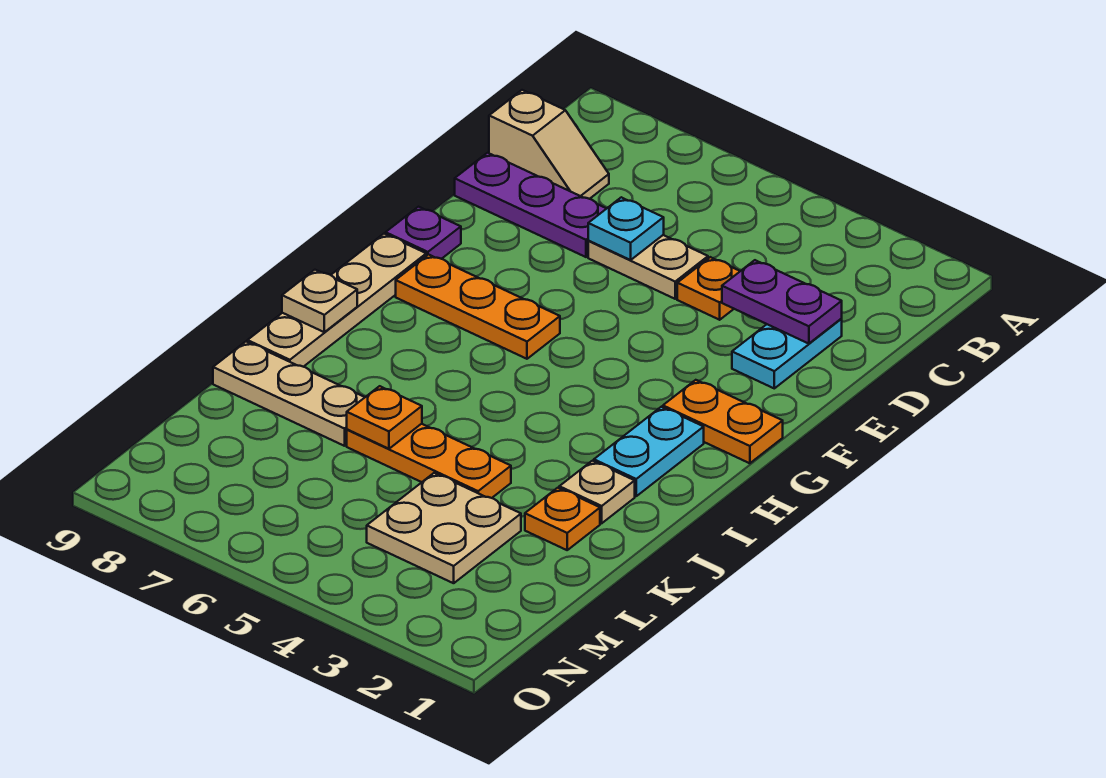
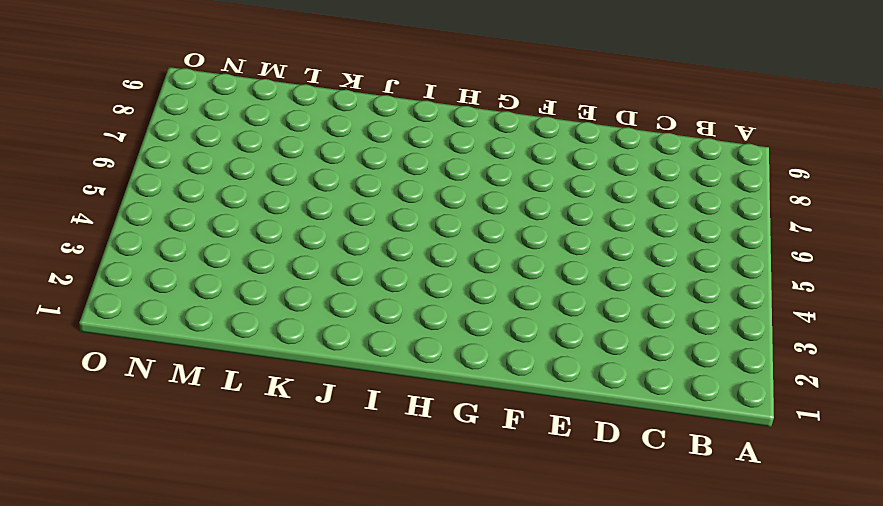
none -> tan 1x2 slope [489,90,609,199]
none -> cyan 1x2 plate [732,319,842,388]
none -> orange 1x1 plate [677,257,740,320]

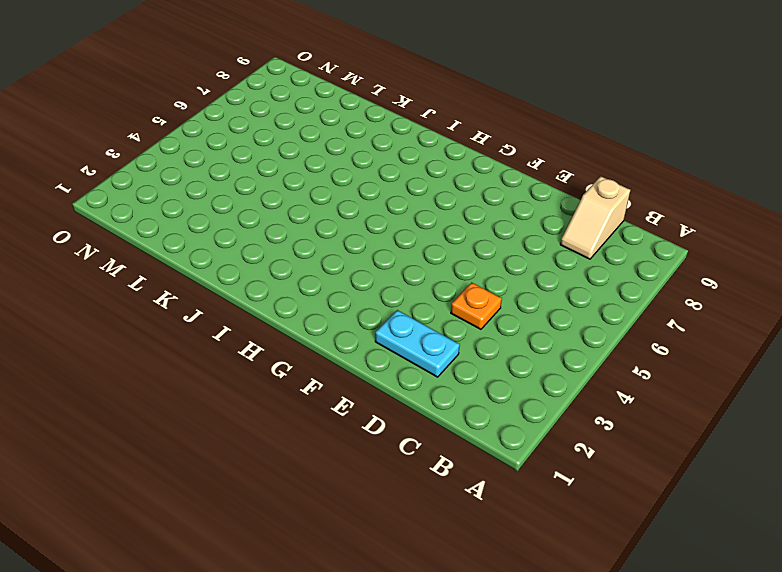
none -> tan 1x2 plate [588,235,708,299]
none -> purple 1x3 plate [455,153,607,257]
none -> purple 1x1 plate [386,207,461,259]

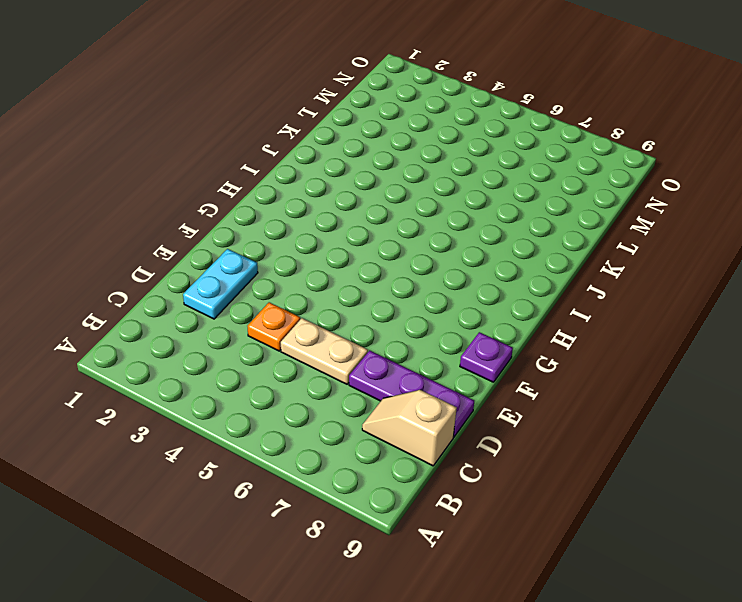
none -> orange 1x2 plate [663,380,783,463]
none -> orange 1x3 plate [396,255,560,359]
none -> tan 1x4 plate [248,234,426,367]

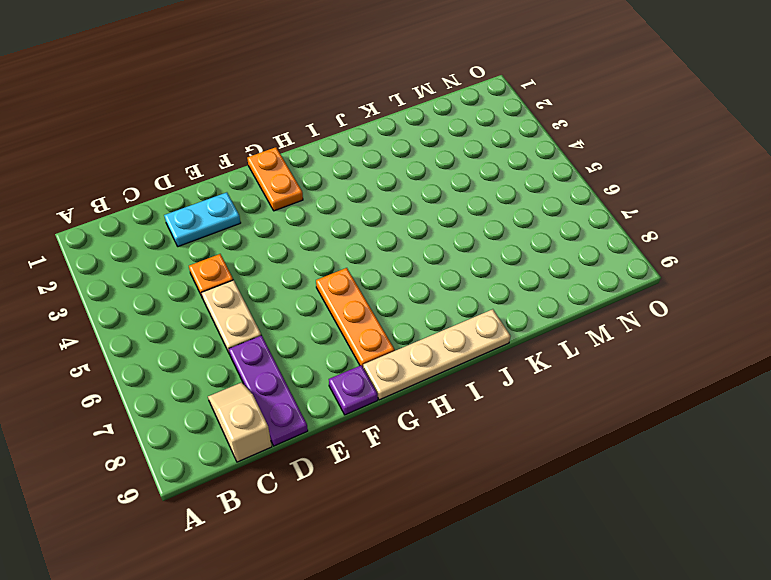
none -> cyan 1x2 plate [594,407,704,496]
none -> tan 1x1 plate [559,461,635,523]
none -> orange 1x1 plate [525,488,600,550]

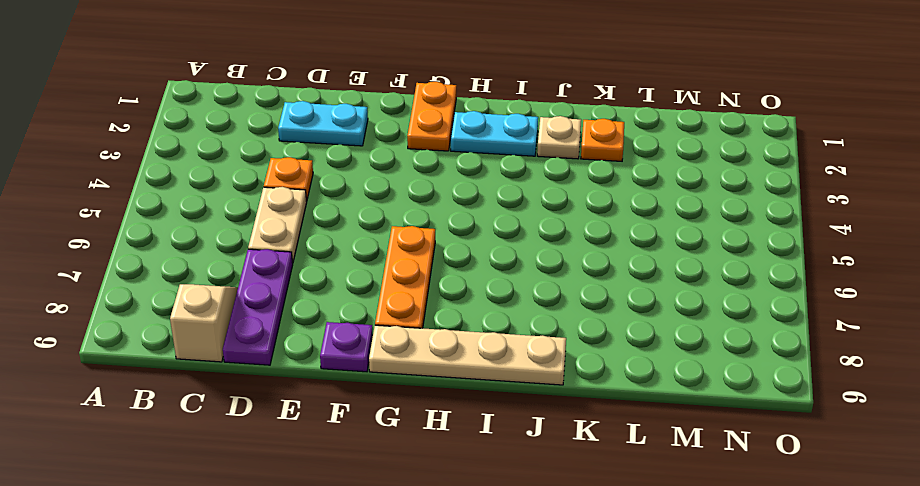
none -> orange 1x3 plate [347,424,511,498]
none -> tan 1x3 plate [213,342,365,446]
none -> tan 2x2 plate [367,473,521,583]

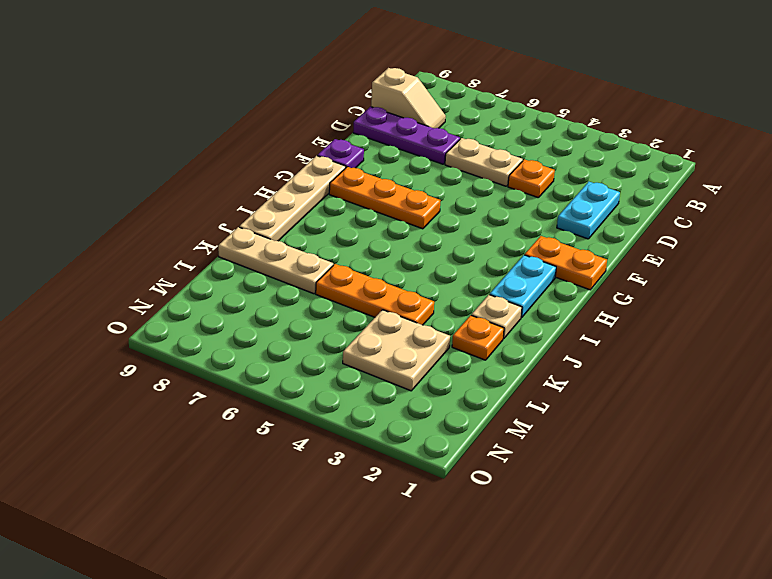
none -> purple 1x2 plate [722,260,842,344]
none -> cyan 1x1 plate [588,197,664,260]
none -> tan 1x1 plate [282,270,357,332]

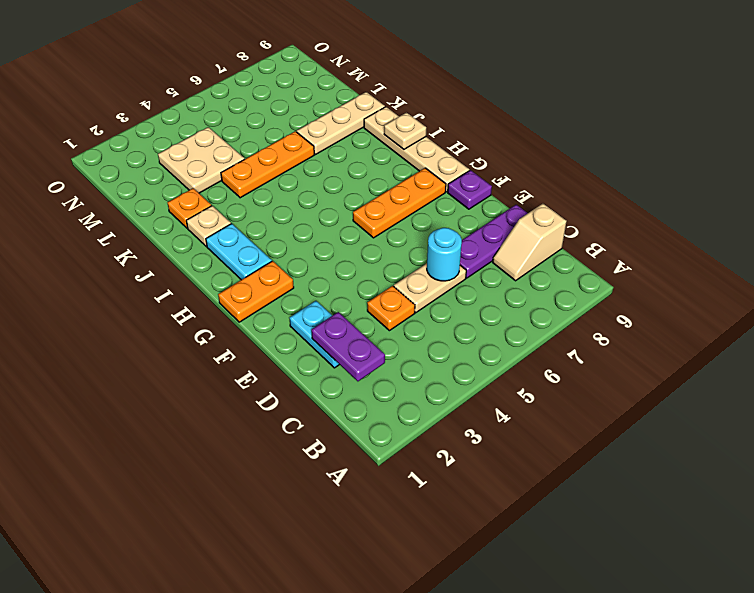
purple 1x2 plate [311,312,385,381] -> purple 1x2 plate turned to [722,260,842,344]
cyan 1x1 round brick [427,228,462,281] -> cyan 1x1 plate [588,197,664,260]
none -> orange 1x1 plate [347,386,422,449]

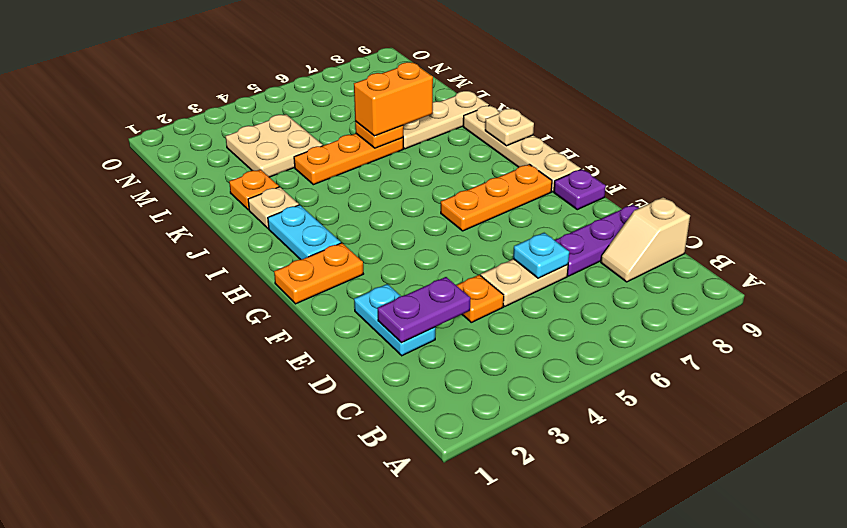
orange 1x2 brick [354,62,433,136] -> none

